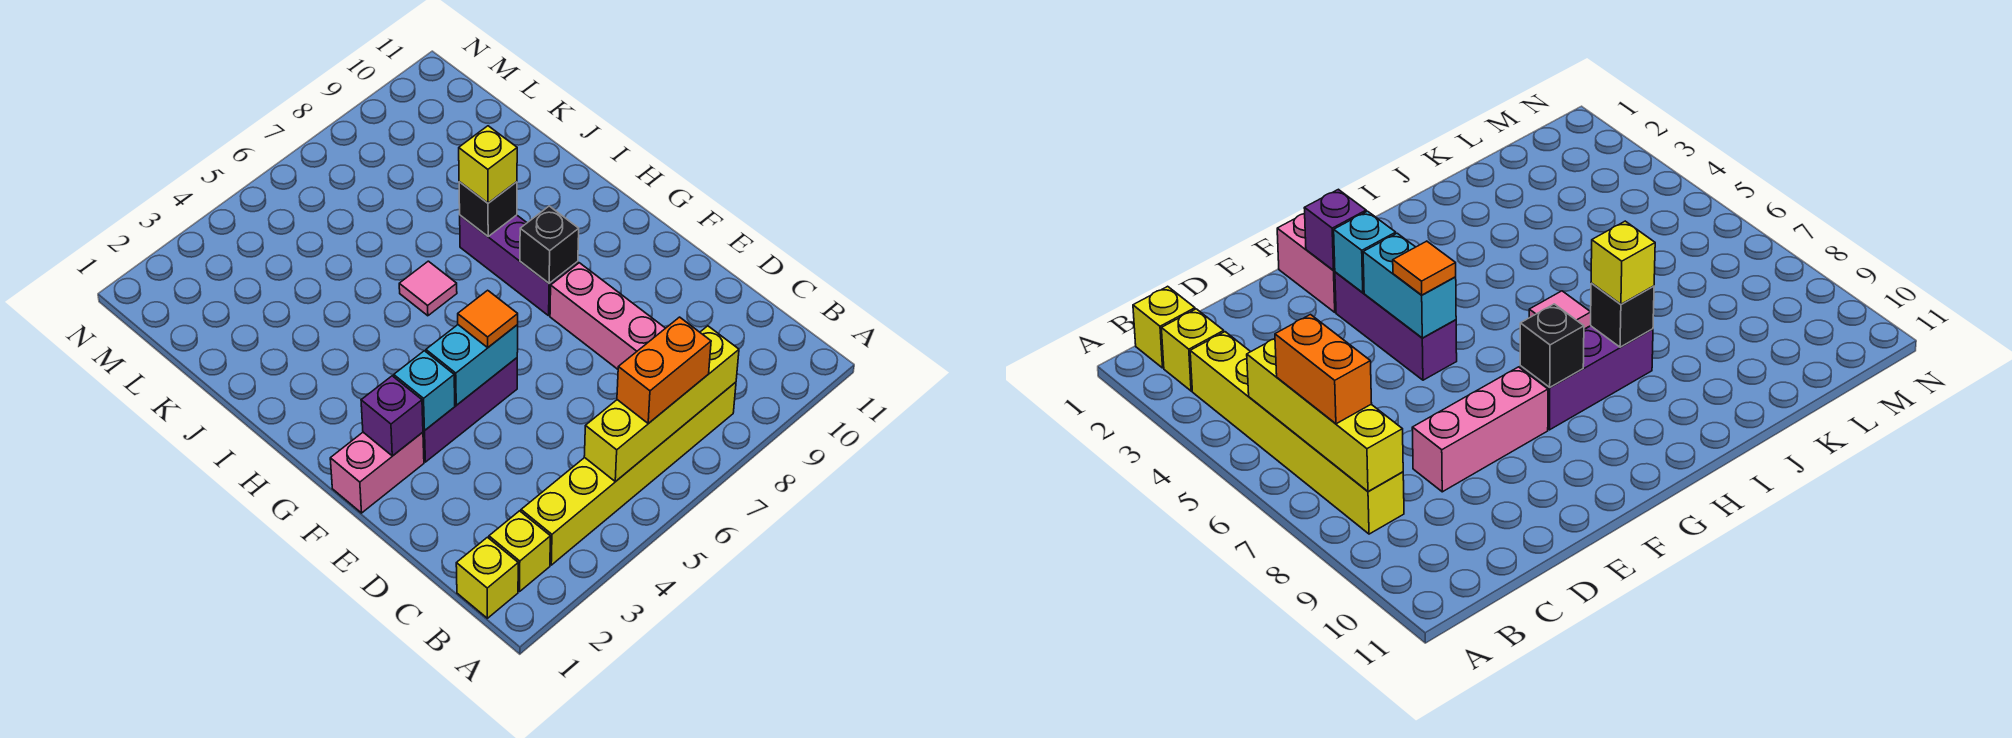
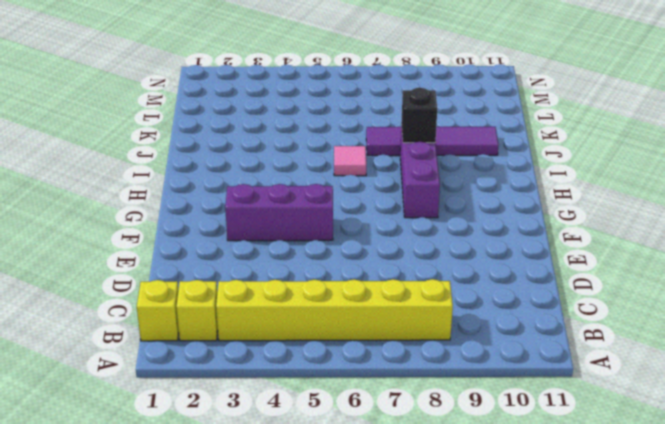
purple 1x4 tile [366,127,499,156] -> none
none -> pink 1x3 brick [550,263,665,369]
none -> pink 1x2 brick [330,432,424,513]
none -> yellow 1x4 brick [584,326,739,482]

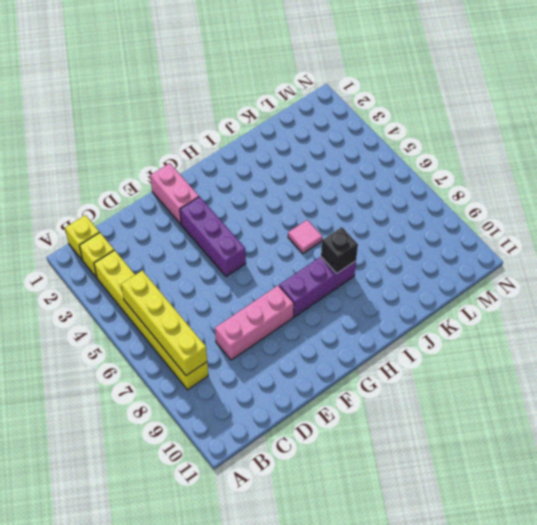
none -> purple 1x1 brick [361,376,423,456]
none -> cyan 1x1 brick [394,351,455,431]
none -> cyan 1x2 brick [426,325,518,405]

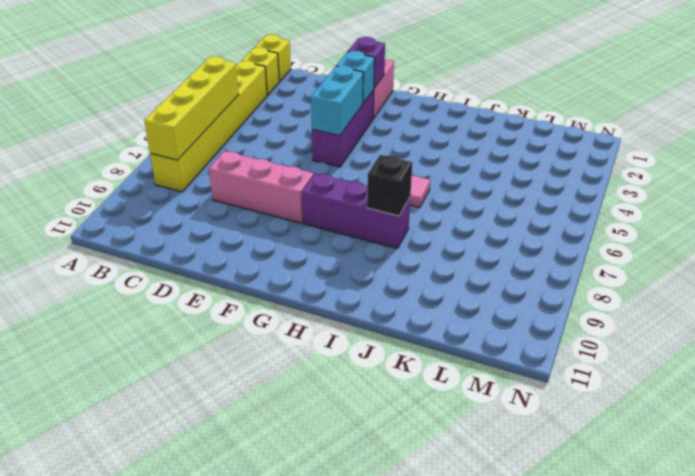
none -> black 1x1 brick [520,206,579,283]
none -> orange 1x2 brick [617,317,711,424]
none -> orange 1x1 tile [458,290,518,347]

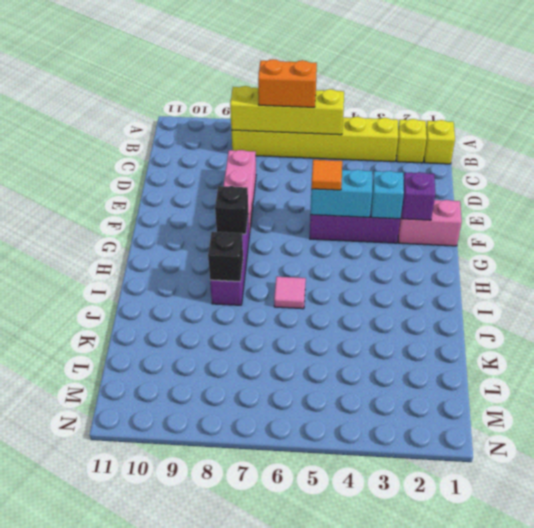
none -> yellow 1x1 brick [459,126,517,203]

